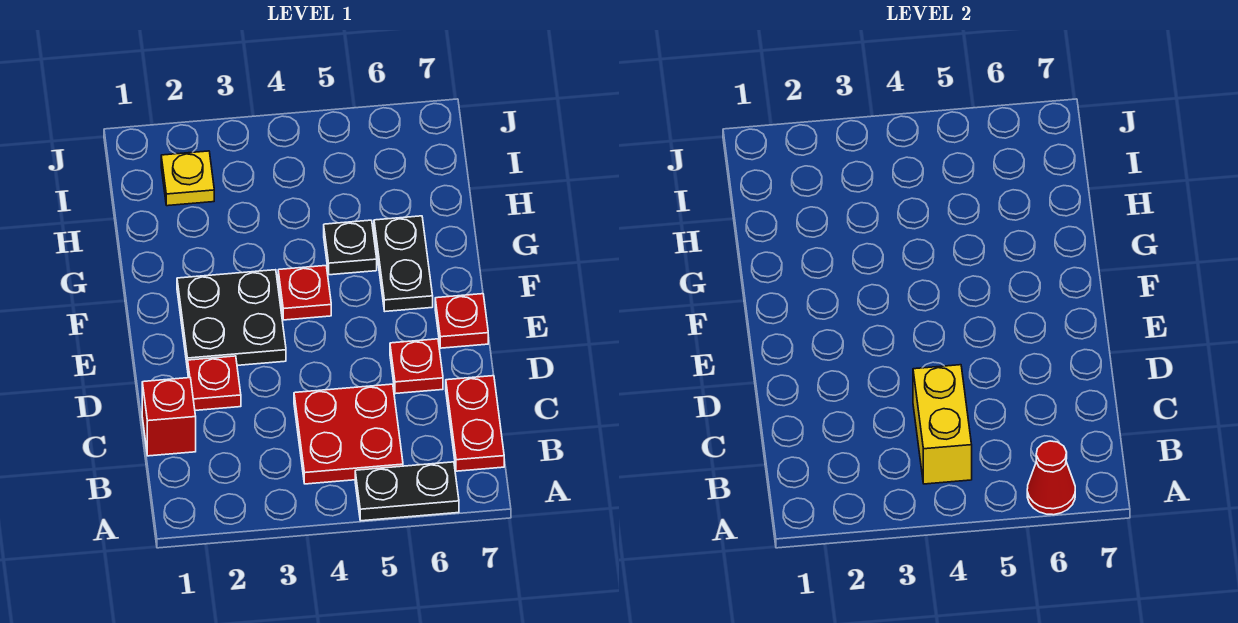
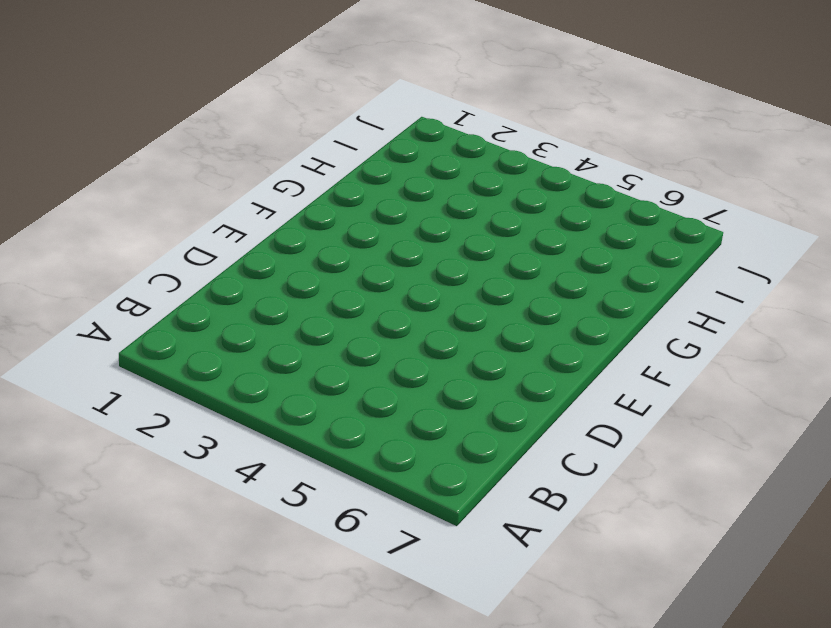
none -> black 1x2 plate [355,462,459,521]
none -> red 2x2 plate [294,384,403,484]
none -> red 1x2 plate [446,376,504,471]

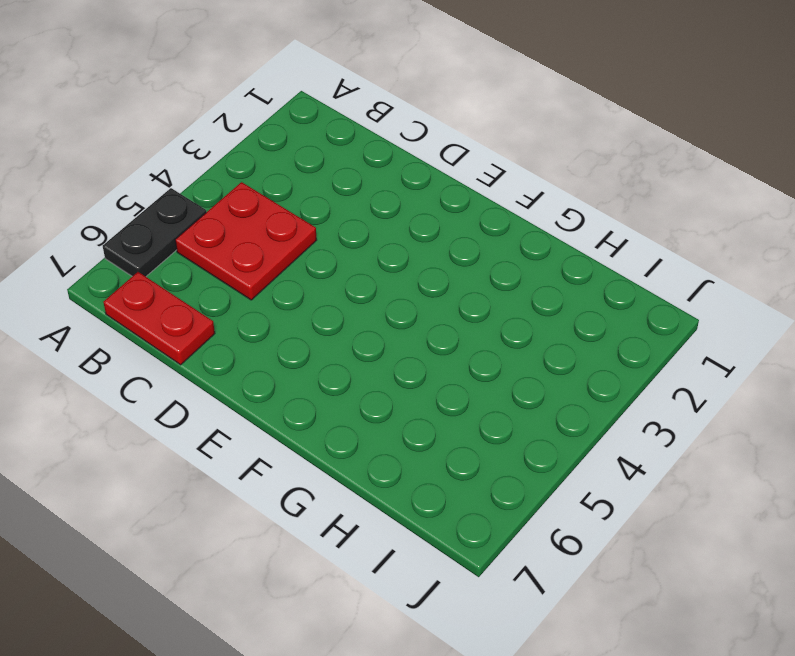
none -> red 1x1 brick [142,378,196,456]
none -> red 1x1 plate [188,356,241,410]
none -> red 1x1 plate [390,339,443,394]

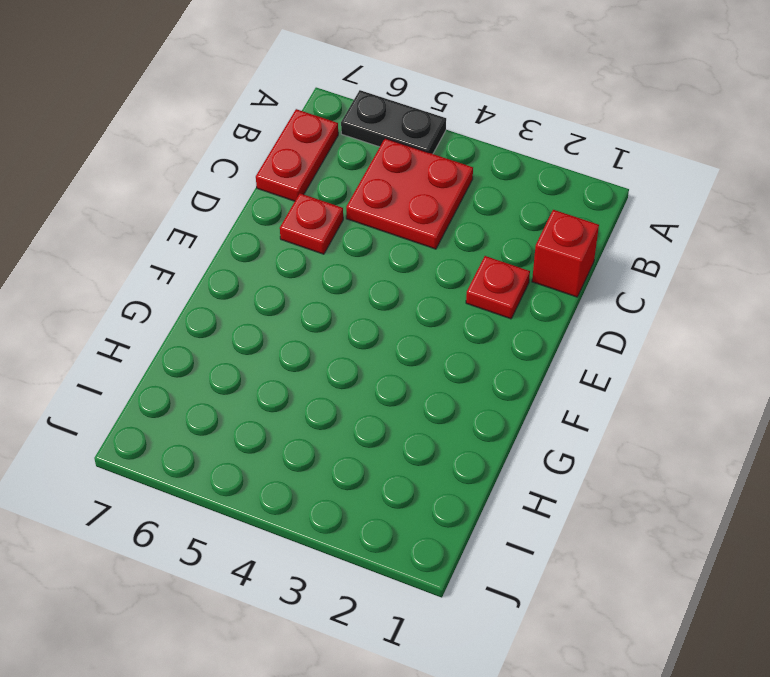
none -> black 2x2 plate [177,270,286,369]
none -> red 1x1 plate [435,294,488,348]
none -> red 1x1 plate [278,266,331,320]

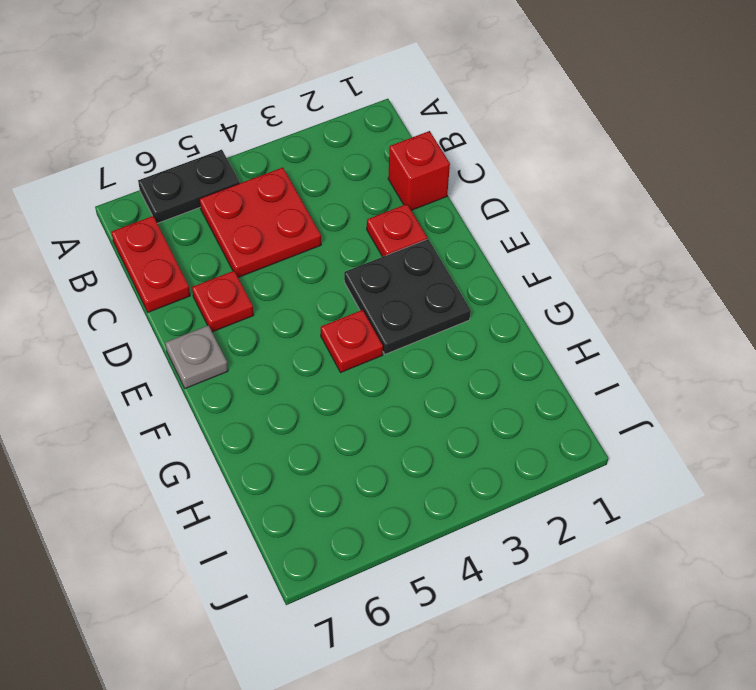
grey 1x1 plate [165,325,228,388] -> red 1x1 plate [435,294,488,348]
none -> black 1x2 plate [374,216,433,311]
none -> black 1x1 plate [324,220,377,275]
none -> yellow 1x1 plate [161,151,214,206]

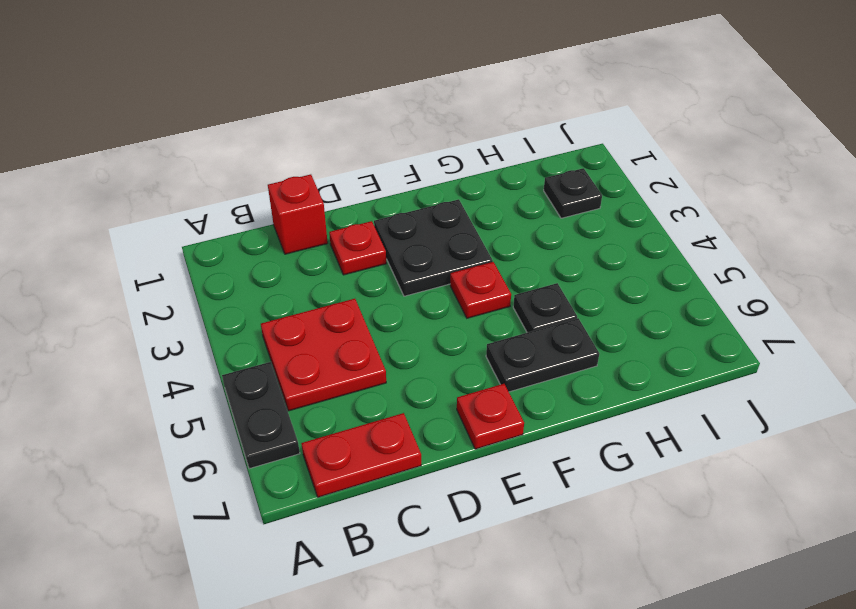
black 1x1 plate [544,168,602,218] -> yellow 1x1 plate [161,151,214,206]
none -> red 1x1 plate [390,339,443,394]
none -> red 1x1 cone [1027,441,1075,515]
none -> yellow 1x2 brick [913,365,972,484]

